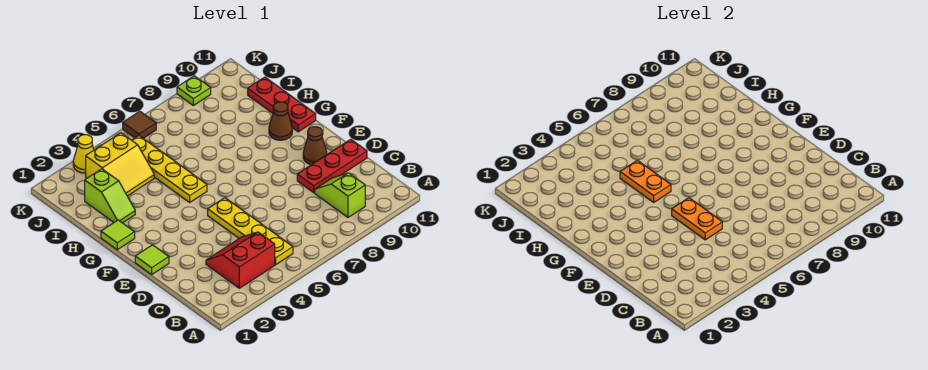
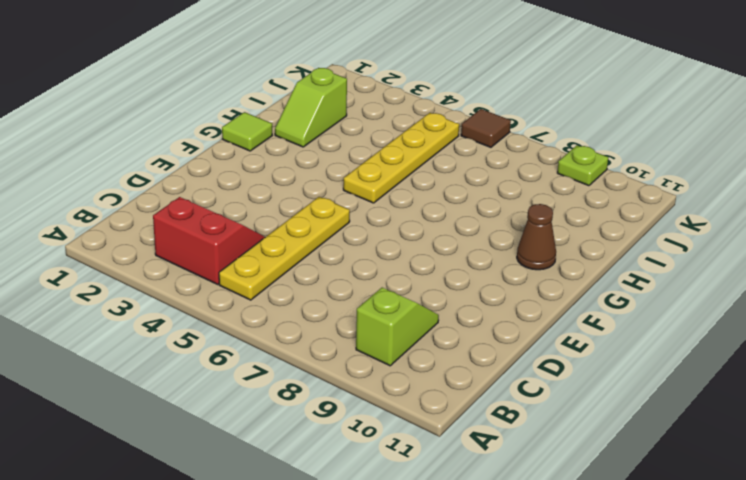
none -> red 1x3 plate [297,139,367,193]
none -> lime 1x1 tile [135,245,169,275]
none -> brown 1x1 cone [303,127,327,165]

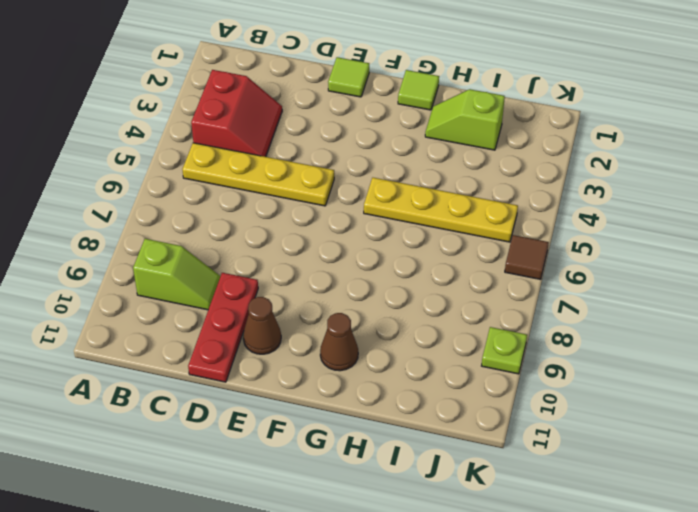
none -> red 1x3 plate [248,77,316,132]
none -> yellow 2x2 slope [86,133,154,196]
none -> yellow 1x1 cone [73,135,94,173]

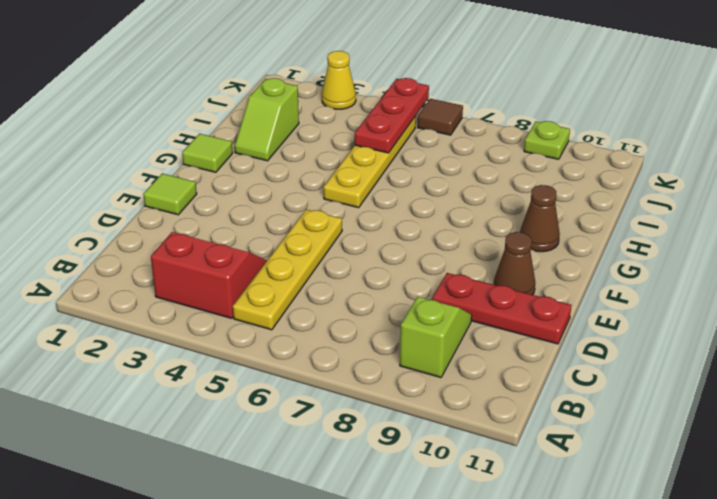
red 1x3 plate [355,78,429,153] -> red 1x3 plate moved to [248,77,316,132]
none -> yellow 2x2 slope [86,133,154,196]
none -> orange 1x2 plate [672,198,722,240]
none -> orange 1x2 plate [620,160,671,202]

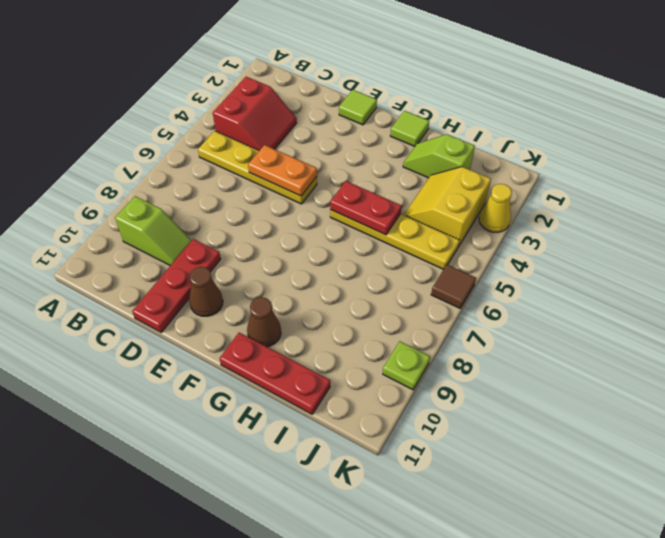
red 1x2 plate [330,181,402,235] -> orange 1x2 plate [620,160,671,202]

